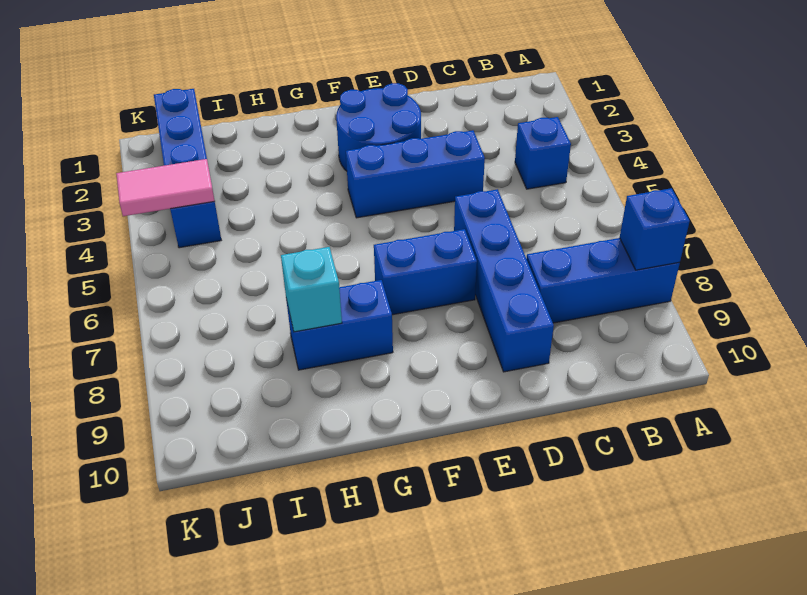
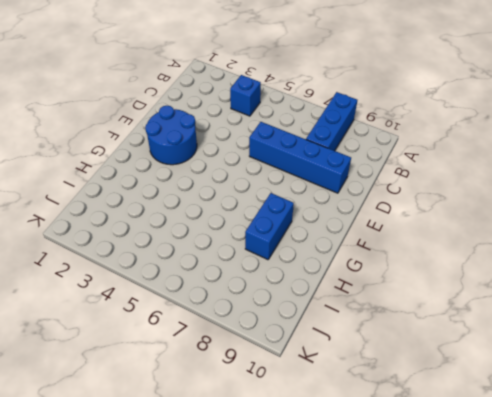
none -> blue 1x3 brick [346,130,485,218]
none -> blue 1x2 brick [374,229,477,315]

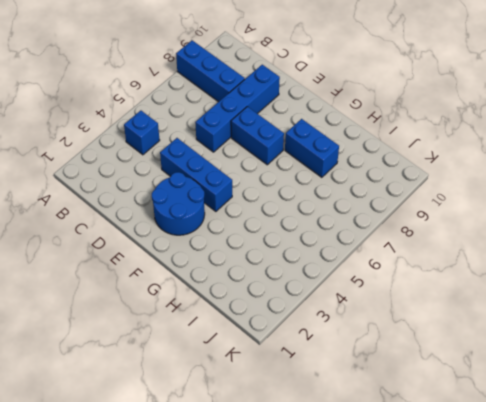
none -> blue 1x4 brick [154,89,221,248]
none -> blue 1x1 brick [620,188,690,270]

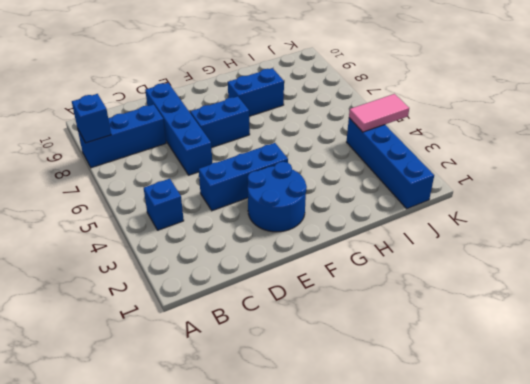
none -> cyan 1x1 brick [281,247,342,332]

